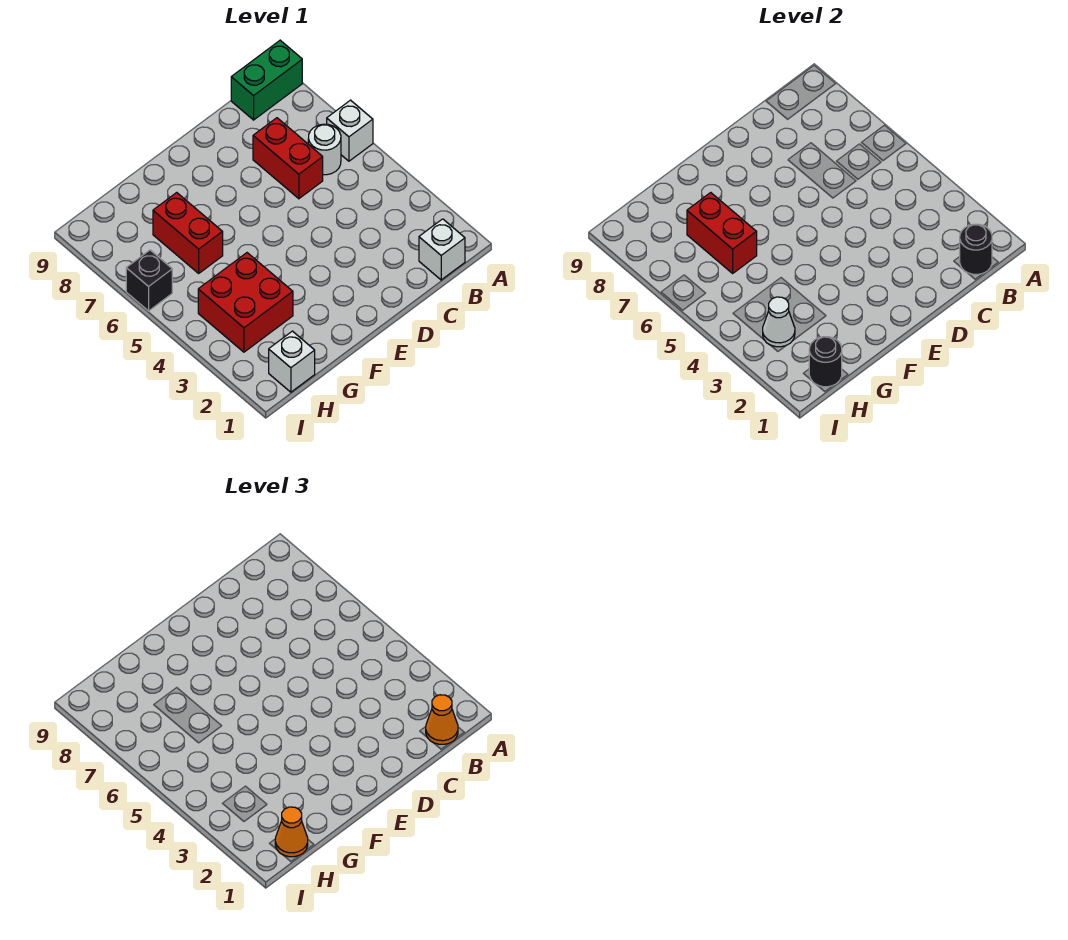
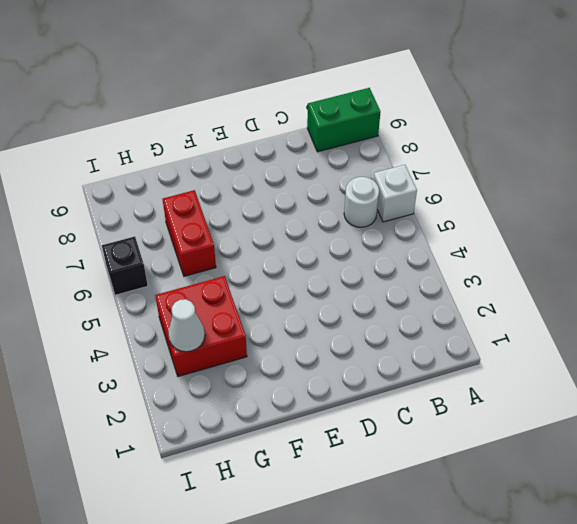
none -> white 1x1 brick [419,219,465,280]
none -> red 1x2 brick [253,118,323,199]
none -> white 1x1 brick [269,331,315,392]

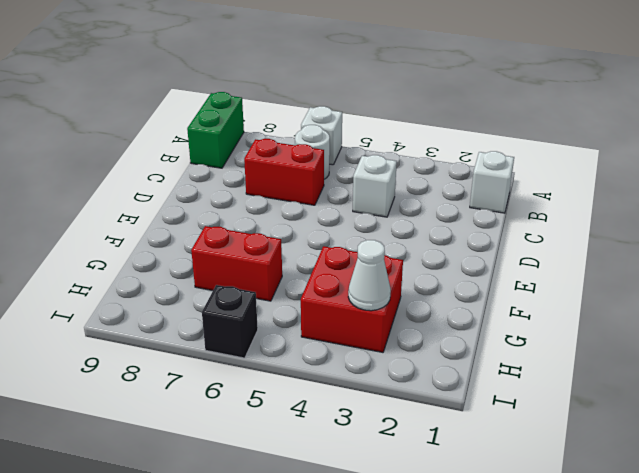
white 1x1 brick [353,155,397,217] -> white 1x1 brick moved to [269,331,315,392]
none -> black 1x1 round brick [960,224,992,274]
none -> red 1x2 brick [687,193,757,273]
none -> black 1x1 round brick [809,337,842,387]

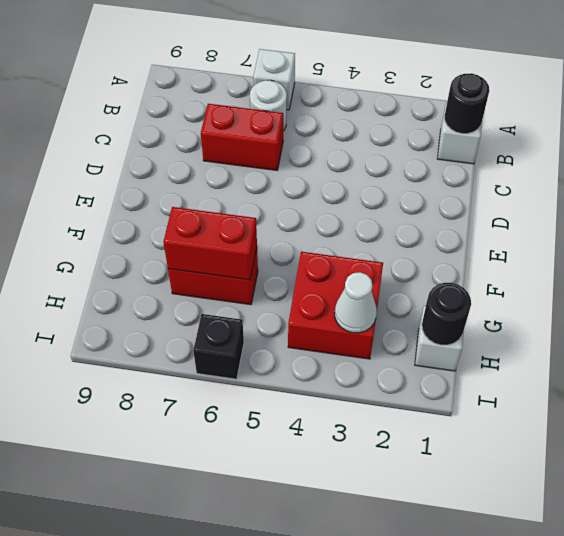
none -> green 1x2 brick [231,40,302,120]
none -> orange 1x1 cone [426,695,458,744]
none -> orange 1x1 cone [275,807,308,857]

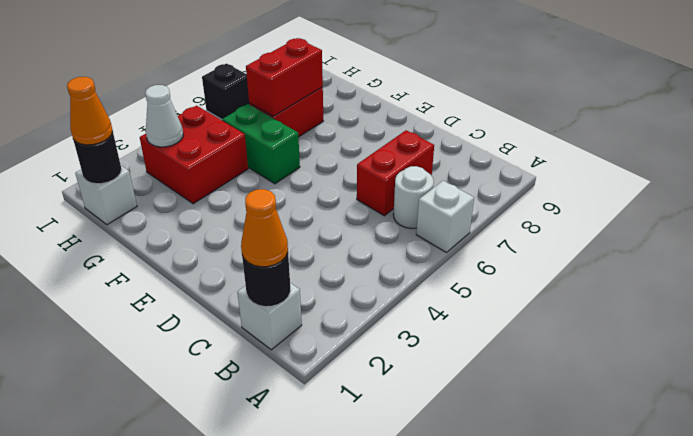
green 1x2 brick [222,104,300,184] -> green 1x2 brick moved to [231,40,302,120]

